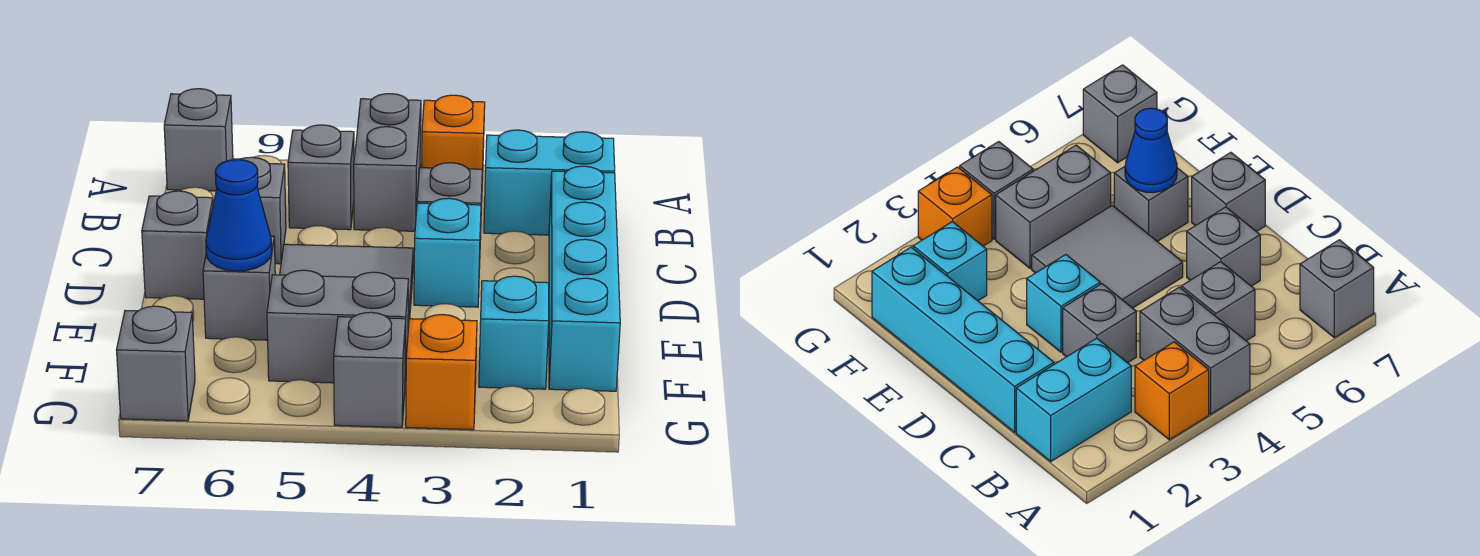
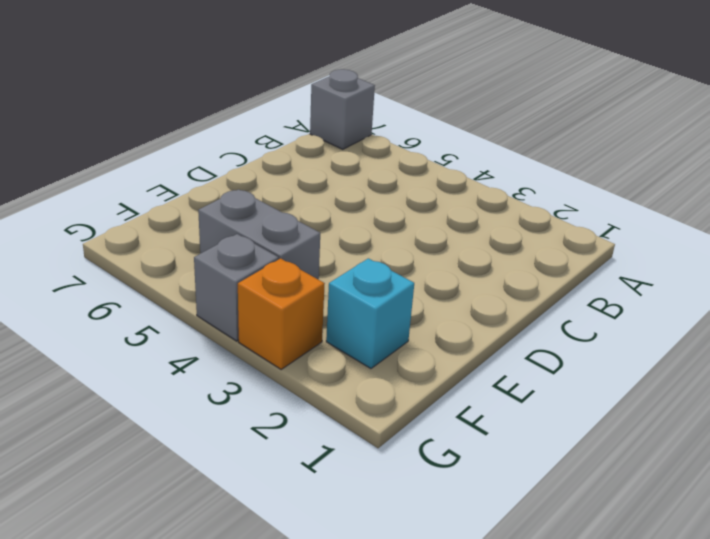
none -> orange 1x1 brick [422,95,485,181]
none -> grey 1x2 brick [354,94,421,231]
none -> cyan 1x2 brick [484,130,615,235]

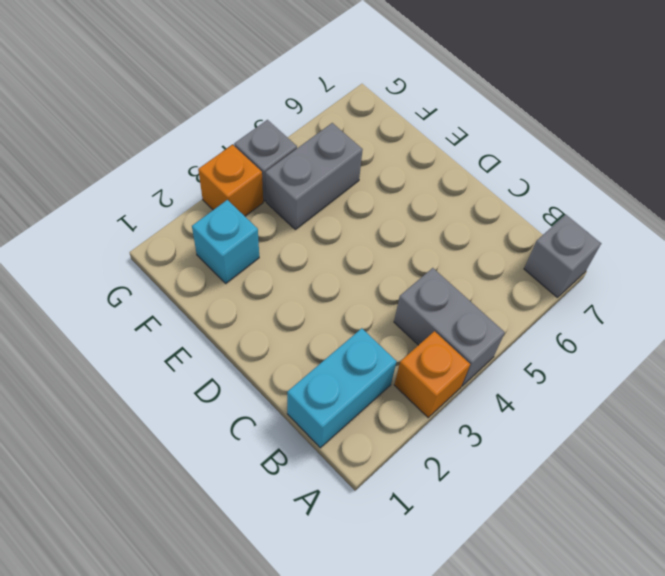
none -> grey 1x1 brick [288,125,354,230]
none -> cyan 1x4 brick [549,166,620,391]
none -> grey 1x1 brick [417,163,482,239]

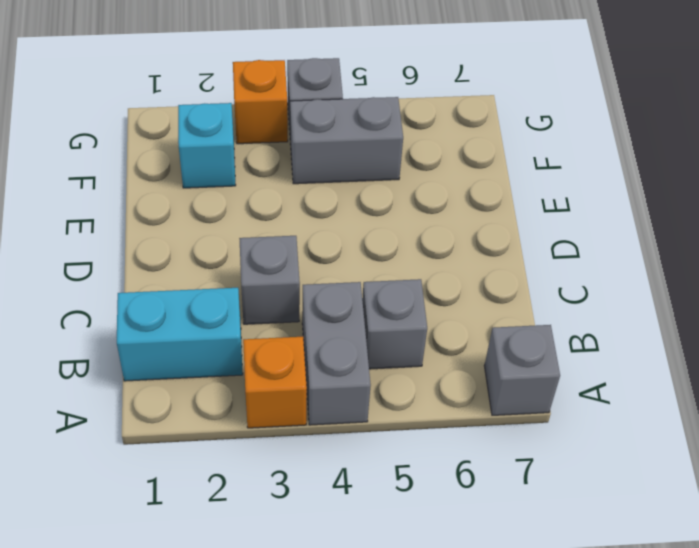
none -> cyan 1x4 brick [549,166,620,391]
none -> grey 1x1 brick [222,157,286,264]
none -> cyan 1x1 brick [414,198,481,307]

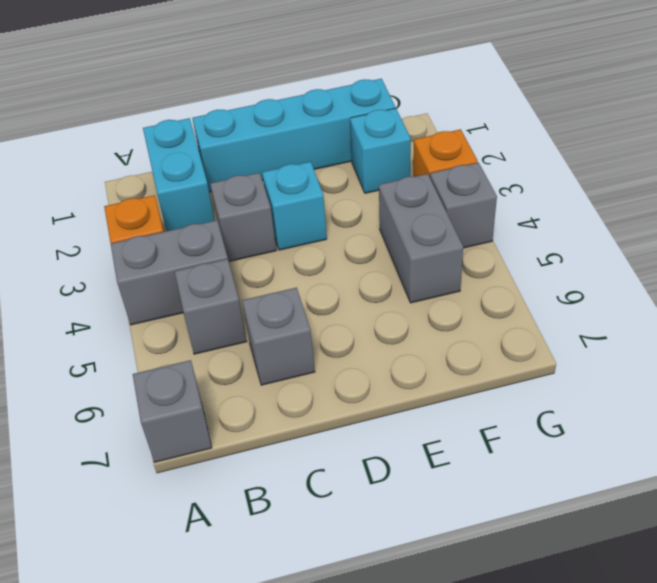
none -> grey 2x2 tile [280,244,413,327]
none -> grey 1x1 brick [142,191,213,299]
none -> grey 1x1 brick [203,236,275,340]

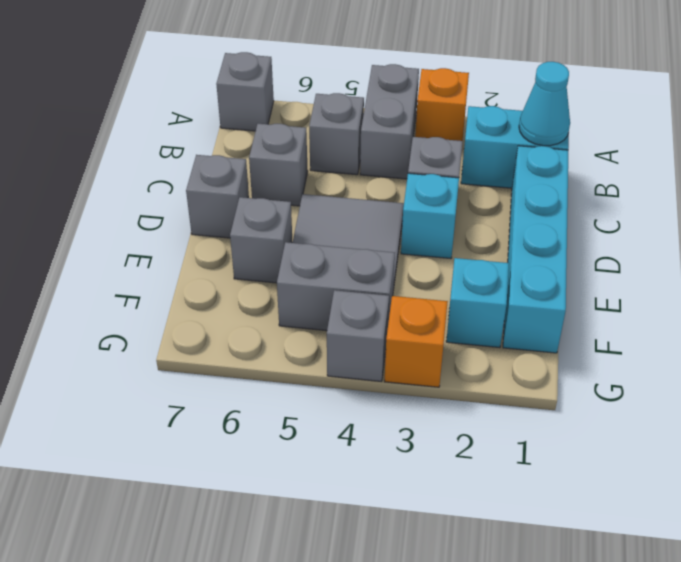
cyan 1x1 cone [519,62,570,146] -> none
none -> grey 1x1 brick [117,306,195,421]
none -> blue 1x1 cone [206,160,272,271]

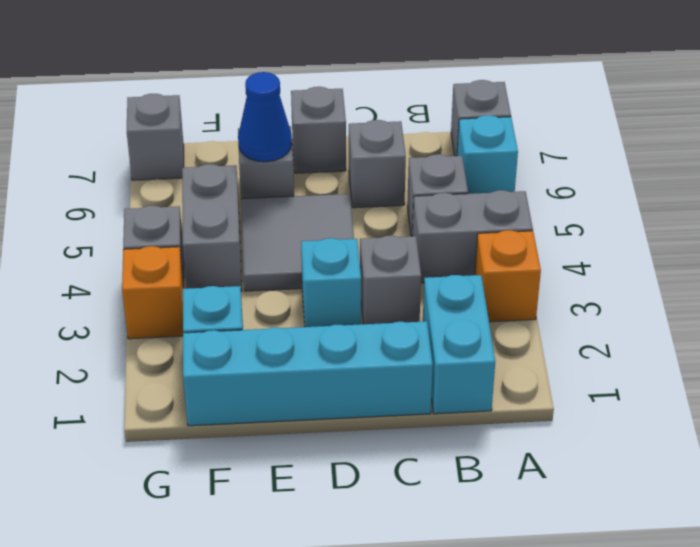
cyan 1x1 brick [457,115,518,194] -> none

